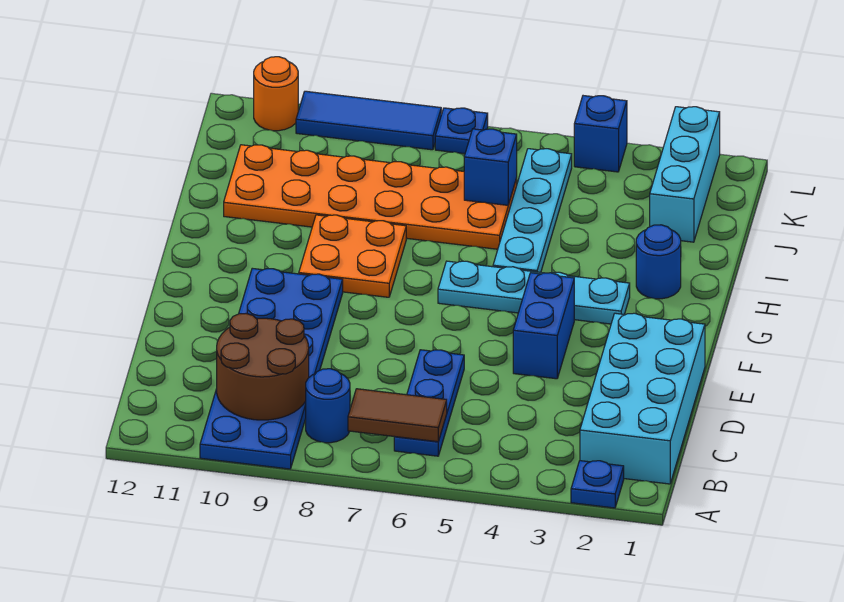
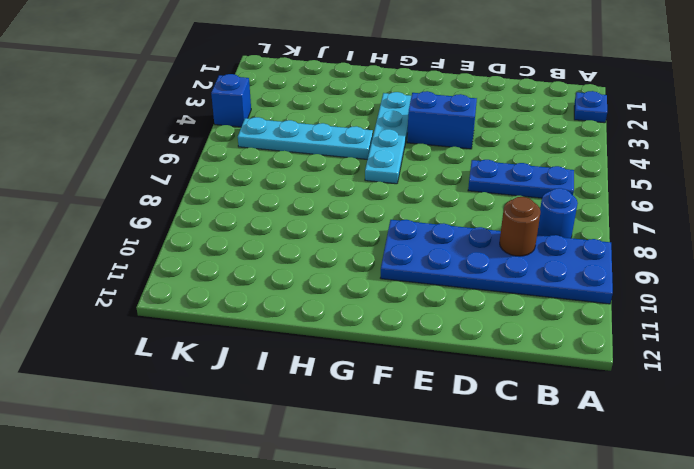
brown 1x1 round brick [500,196,540,256] -> brown 2x2 round brick [217,314,309,420]
none -> cyan 2x4 brick [580,313,705,484]
none -> orange 2x2 plate [299,215,406,297]
none -> blue 1x1 round brick [636,225,681,299]

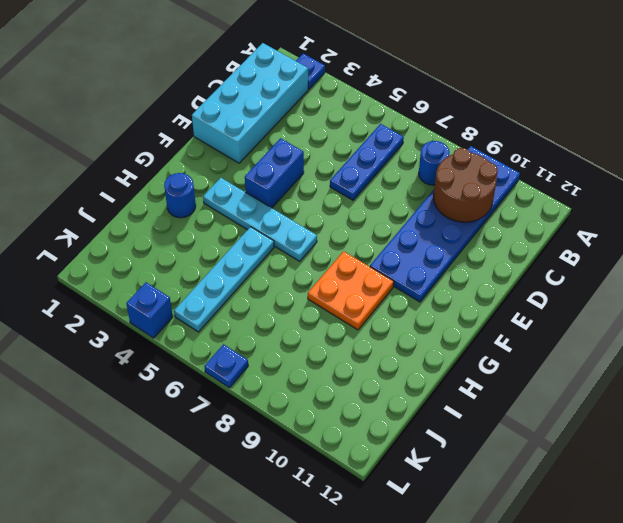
none -> orange 2x6 plate [224,145,517,249]
none -> cyan 1x3 brick [650,107,720,242]
none -> blue 1x3 tile [296,91,441,150]

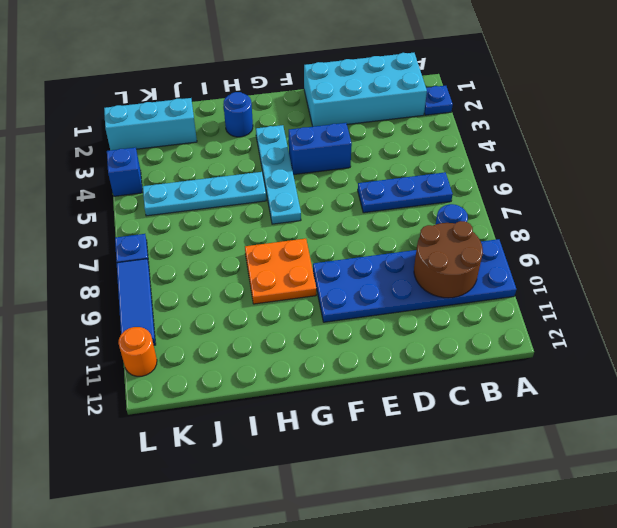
none -> orange 2x6 plate [224,145,517,249]
none -> brown 1x2 tile [348,389,447,442]
none -> blue 1x1 brick [464,129,517,205]

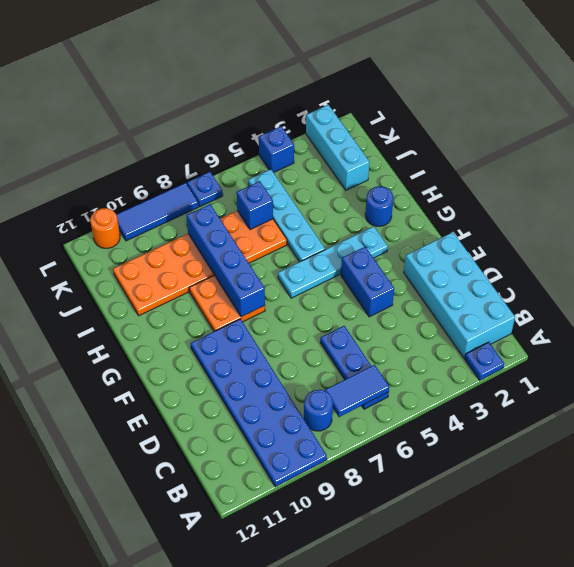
blue 1x2 tile [325,365,389,417] -> brown 1x2 tile [348,389,447,442]
blue 1x4 brick [186,204,265,317] -> none
none -> brown 2x2 round brick [217,314,309,420]

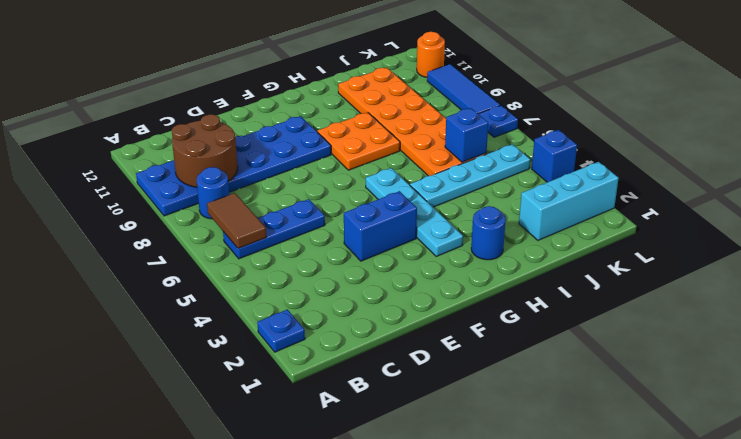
none -> cyan 2x4 brick [580,313,705,484]

